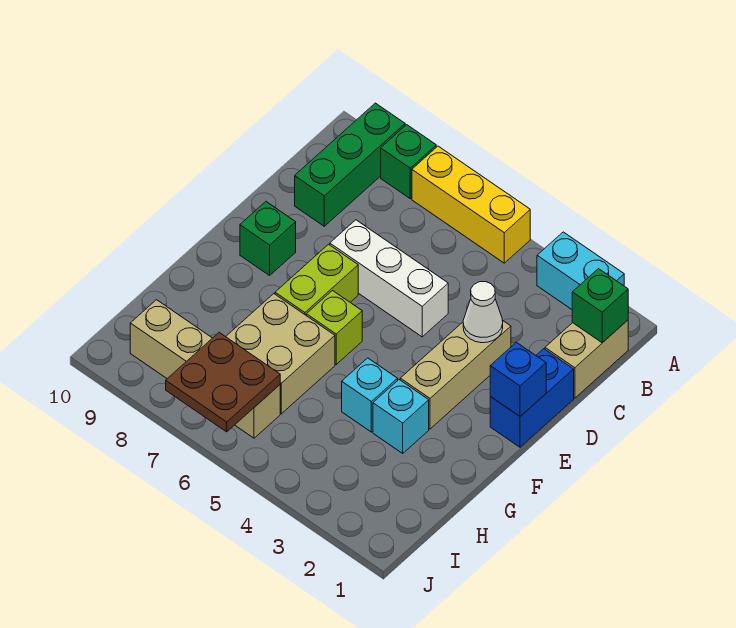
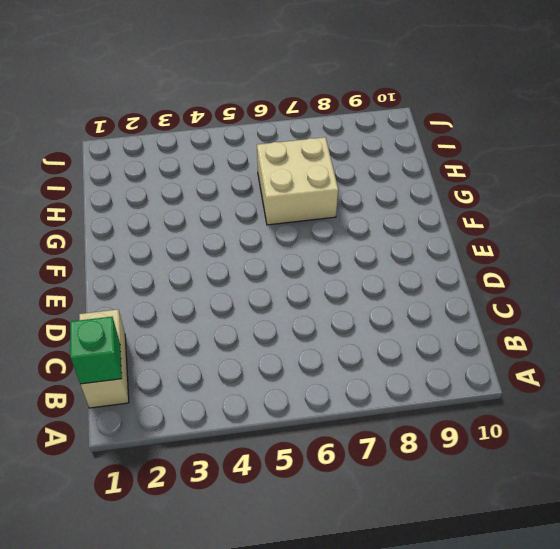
none -> cyan 1x2 brick [537,232,624,309]
none -> yellow 1x3 brick [412,146,530,263]
none -> green 1x1 brick [381,125,436,199]

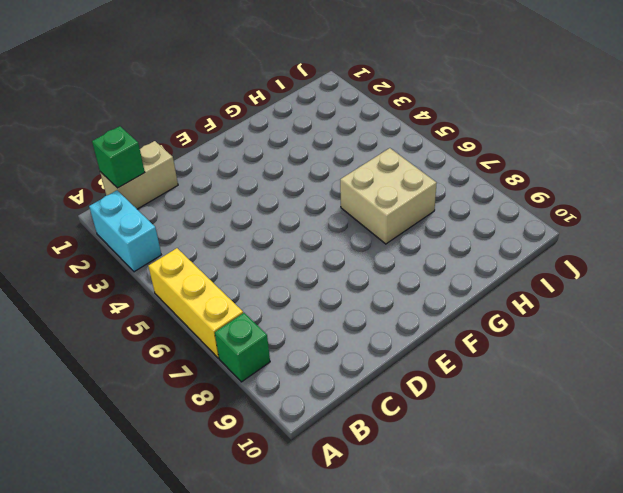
none -> green 1x3 brick [295,103,405,226]
none -> blue 1x2 brick [490,349,574,447]
none -> tan 1x3 brick [400,320,511,429]

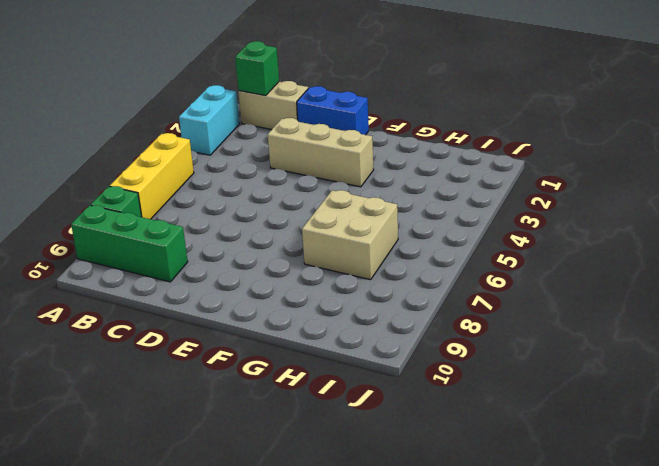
none -> white 1x3 brick [330,220,448,337]
none -> lime 1x2 brick [275,244,358,315]
none -> green 1x1 brick [240,202,296,275]

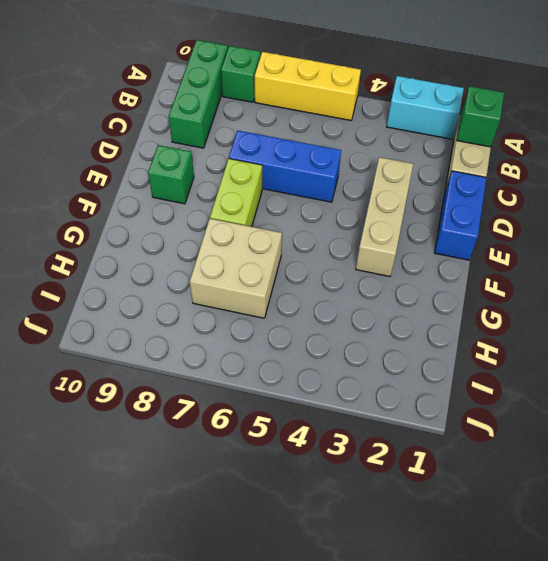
blue 1x3 brick [229,130,341,202] -> white 1x3 brick [330,220,448,337]
none -> lime 1x1 brick [306,291,362,364]
none -> cyan 1x1 brick [373,380,429,453]
none -> cyan 1x1 brick [342,358,398,432]

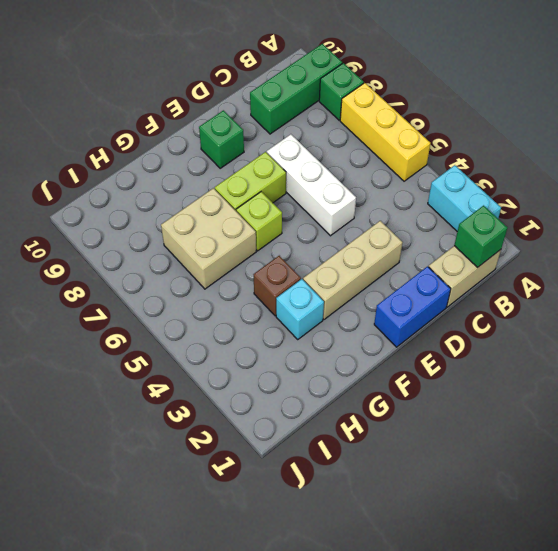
brown 1x1 brick [254,256,301,316] -> cyan 1x1 brick [342,358,398,432]
none -> tan 1x4 brick [130,300,280,438]
none -> white 1x1 cone [463,282,503,343]
none -> blue 1x1 brick [490,342,546,416]

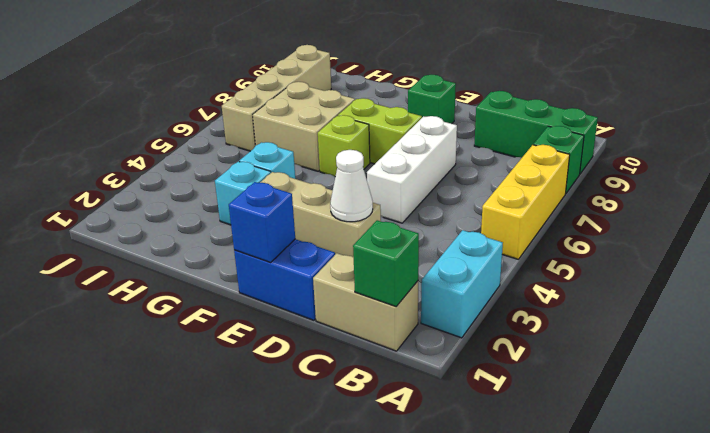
none -> brown 2x2 plate [166,333,280,432]

